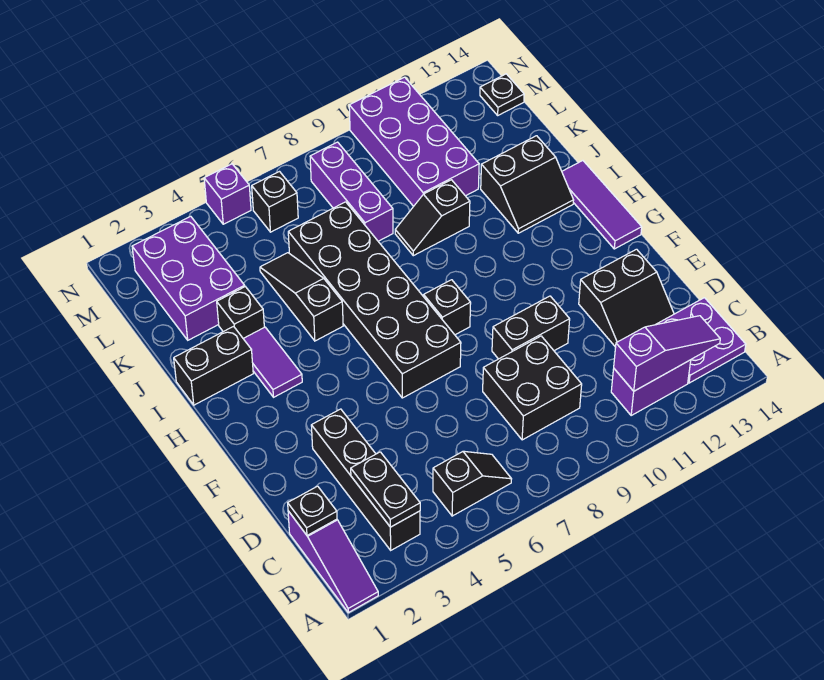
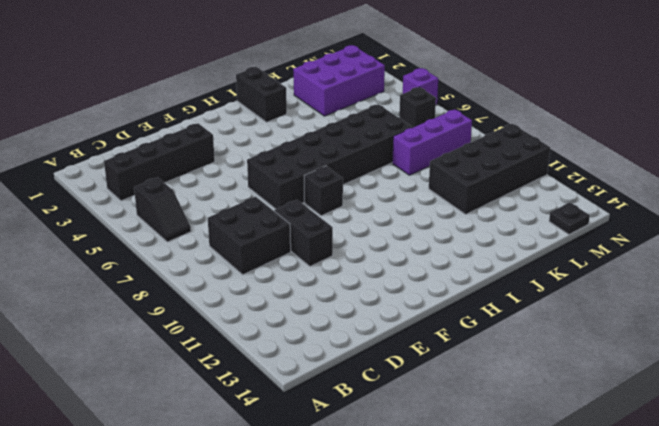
black 2x4 brick [429,124,550,214] -> purple 2x4 brick [349,77,479,206]
none -> purple 1x3 slope [288,511,378,613]
none -> purple 1x2 brick [611,360,691,415]
none -> purple 2x2 plate [656,298,746,383]

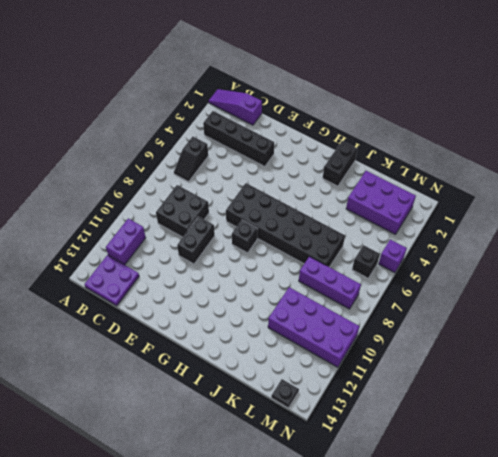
none -> black 2x2 slope [579,249,674,347]
none -> purple 1x3 tile [562,161,642,249]
none -> purple 1x2 tile [243,327,302,397]

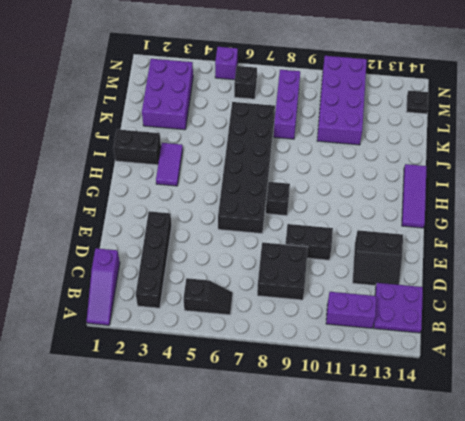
none -> black 1x3 slope [260,253,343,341]
none -> black 2x2 slope [481,136,574,233]
none -> black 1x1 brick [217,287,264,338]

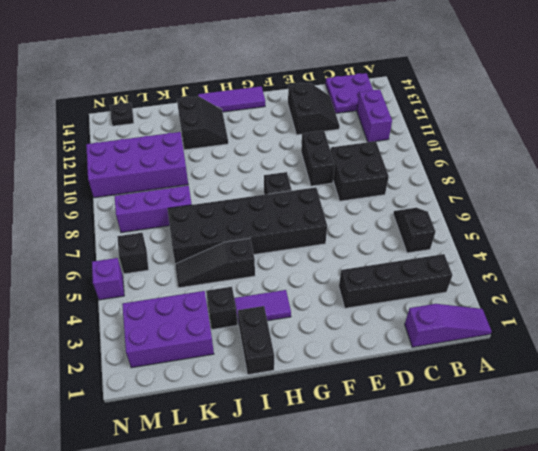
none -> black 1x2 slope [395,180,470,256]
none -> black 1x2 plate [351,452,420,527]
none -> purple 1x3 slope [614,316,720,391]

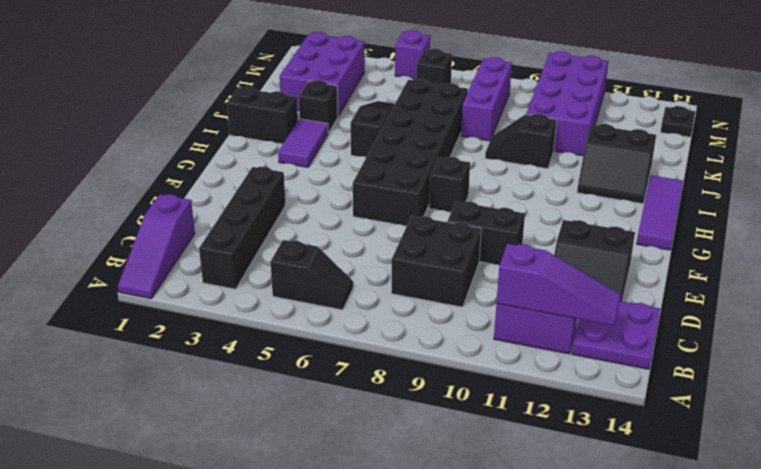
none -> black 1x2 plate [351,452,420,527]
none -> black 1x1 plate [288,486,337,535]

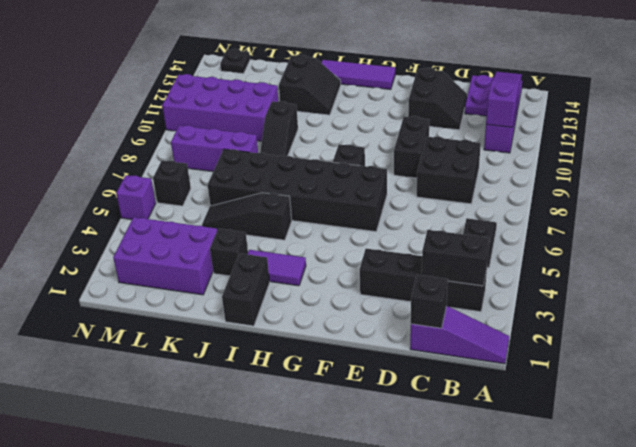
black 1x2 brick [422,230,489,286] -> black 1x2 plate [351,452,420,527]
black 1x1 brick [411,275,448,328] -> black 1x1 plate [288,486,337,535]

